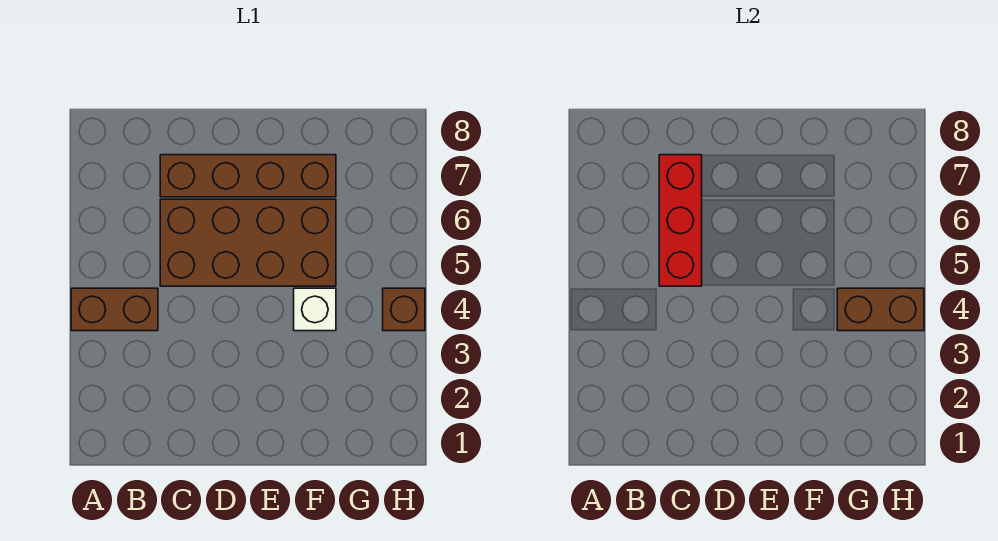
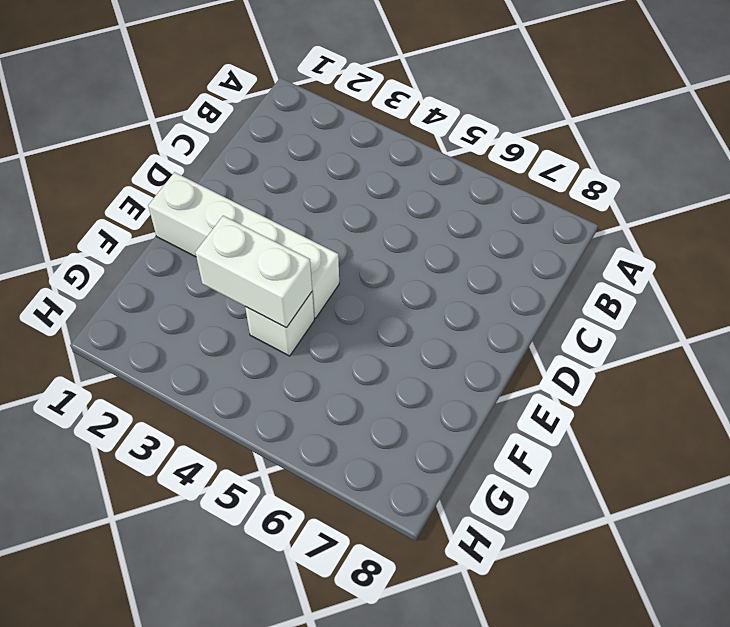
white 1x4 brick [148,172,339,318] -> none
white 1x2 brick [195,216,312,328] -> none
none -> brown 1x2 brick [71,288,158,331]
none -> brown 2x4 brick [160,199,336,286]

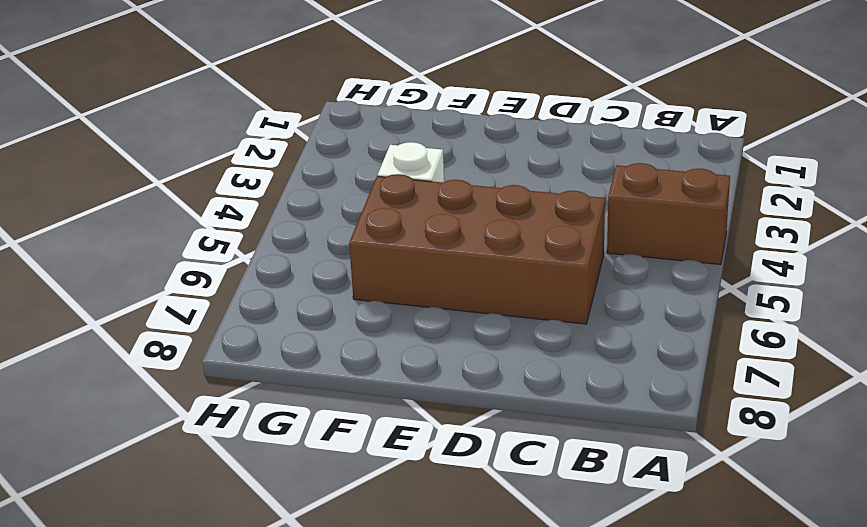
none -> brown 1x4 brick [160,155,336,197]
none -> brown 1x1 brick [383,288,425,331]

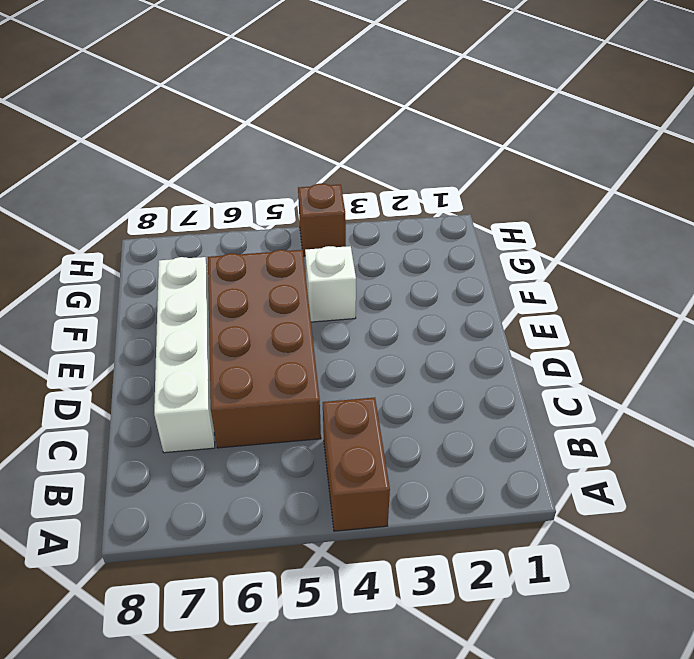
white 1x4 brick [154,257,215,453] -> brown 1x4 brick [160,155,336,197]
none -> red 1x3 brick [659,155,702,286]
none -> brown 1x2 brick [837,288,924,331]

